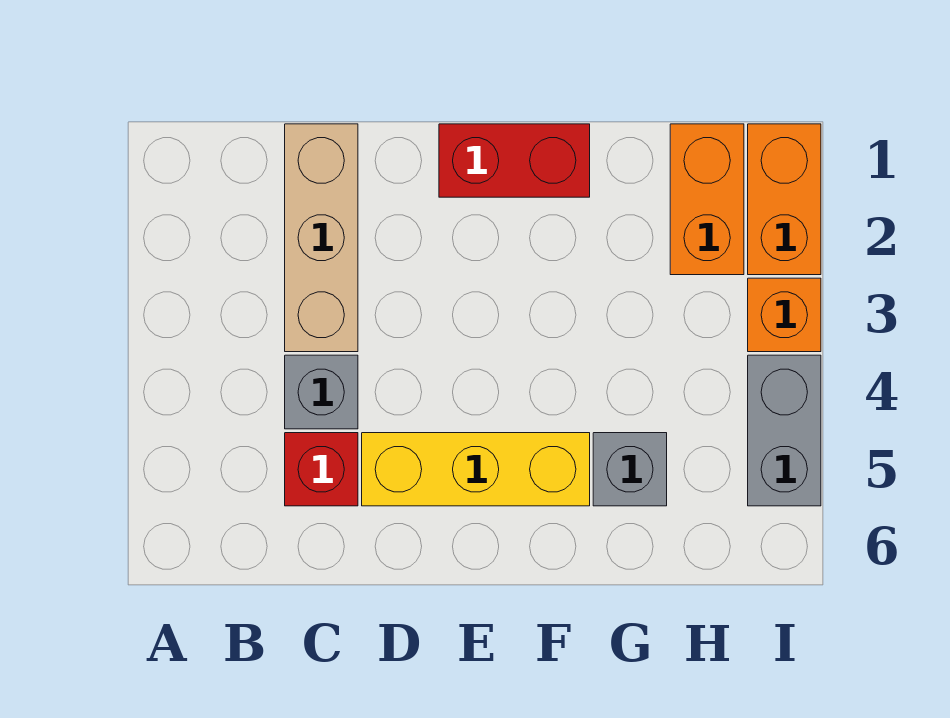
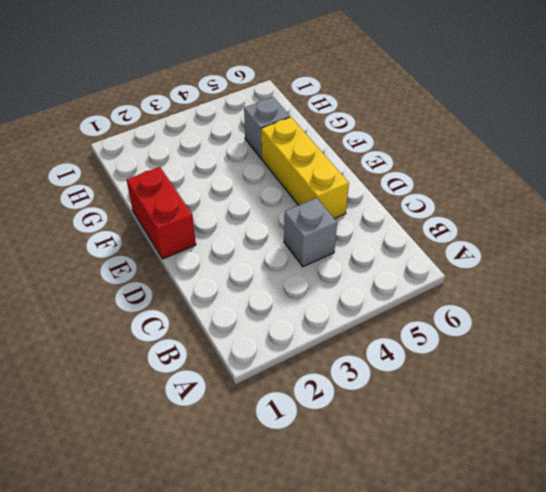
none -> tan 1x3 brick [285,124,358,352]
none -> red 1x1 brick [285,433,358,506]

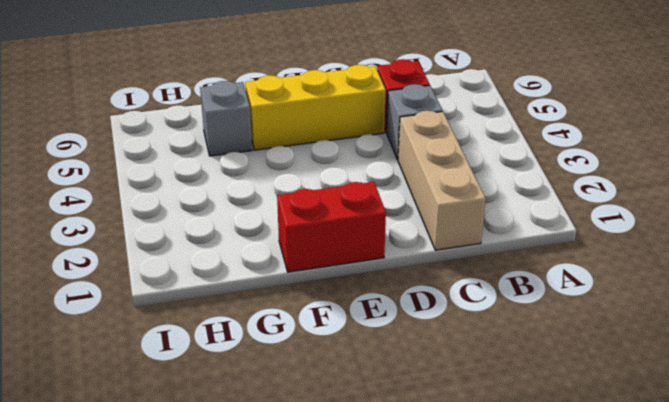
none -> orange 1x2 brick [670,124,744,275]
none -> orange 1x2 brick [748,124,821,275]

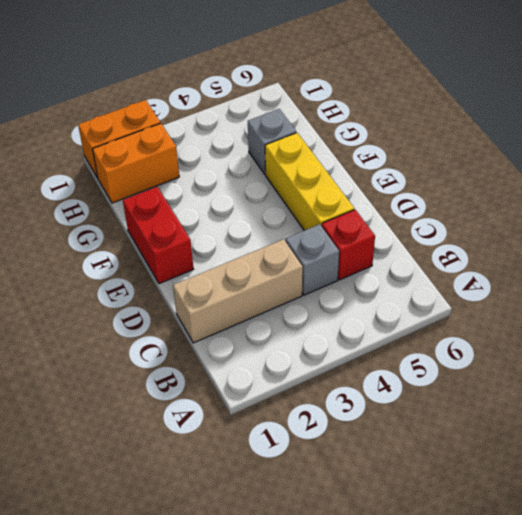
none -> orange 1x1 brick [748,278,821,352]
none -> grey 1x2 brick [748,355,821,506]

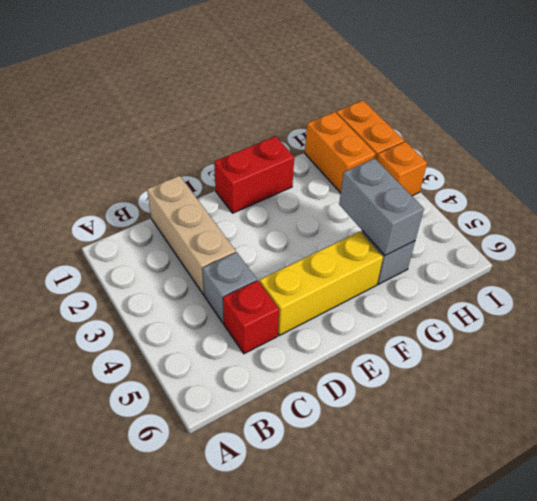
grey 1x2 brick [339,158,424,256] -> grey 1x2 brick moved to [748,355,821,506]

